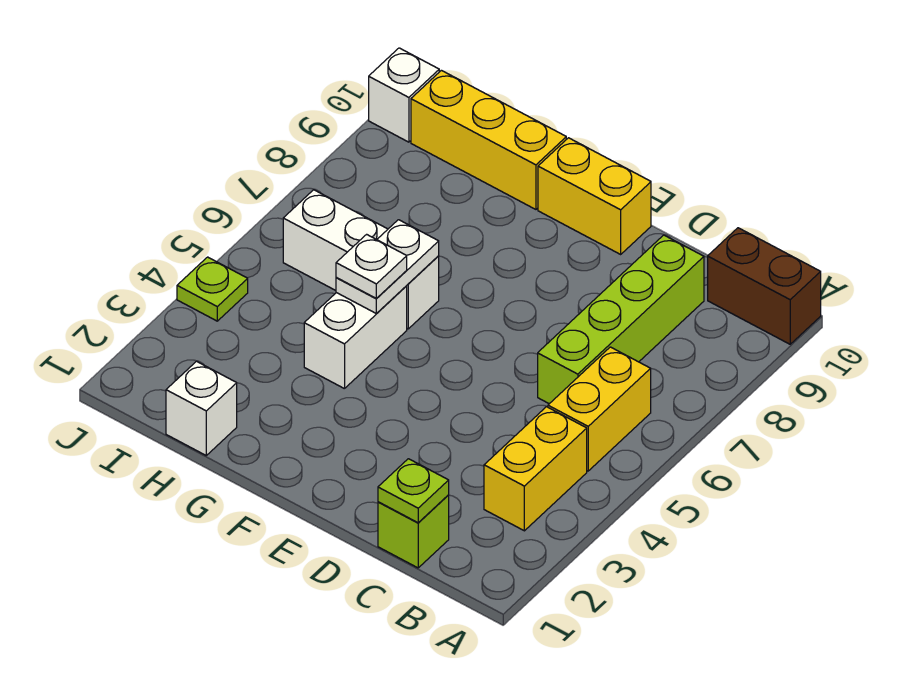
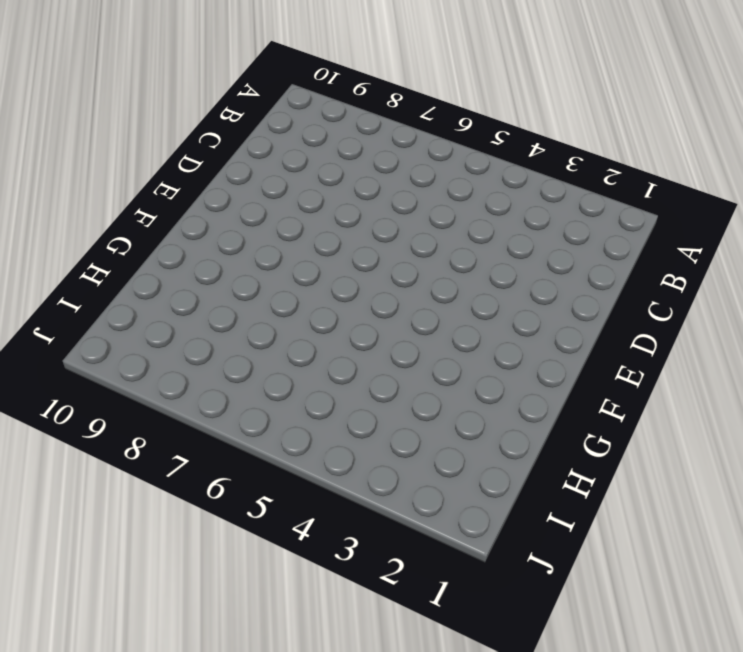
none -> brown 1x2 brick [708,228,821,344]
none -> yellow 1x2 brick [484,407,587,531]
none -> yellow 1x2 brick [548,347,651,471]

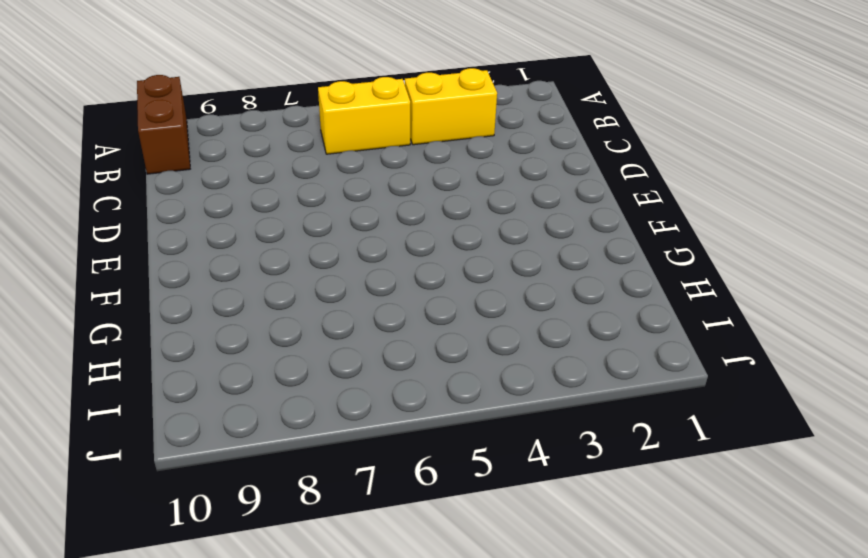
none -> lime 1x1 brick [378,495,449,568]
none -> lime 1x4 brick [538,235,704,404]
none -> yellow 1x2 brick [538,138,651,254]

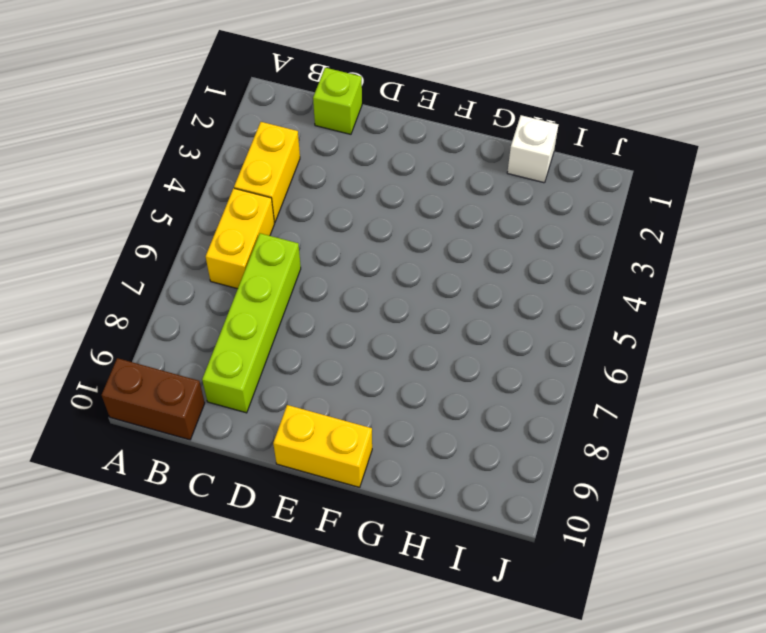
none -> white 1x2 brick [304,286,407,389]
none -> white 1x3 brick [283,190,439,329]
none -> yellow 1x3 brick [411,70,566,209]

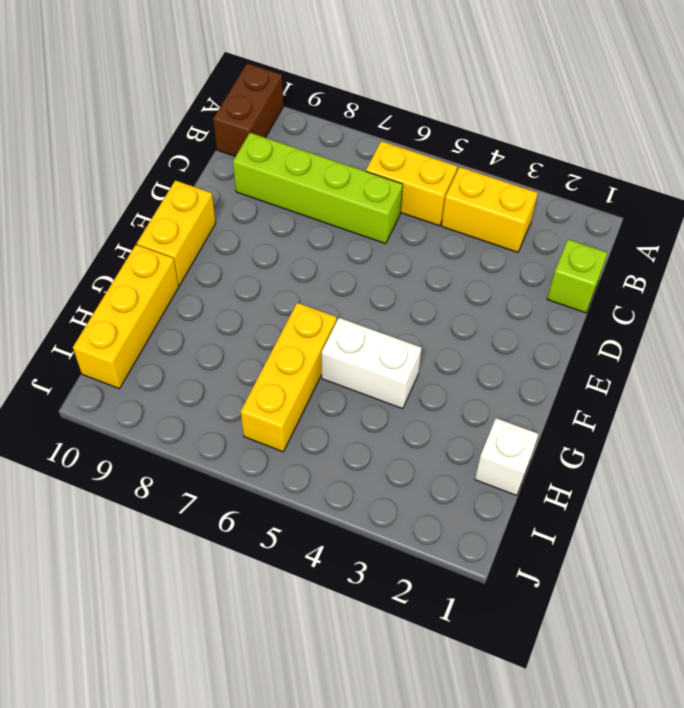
yellow 1x3 brick [241,303,337,452] -> white 1x3 brick [283,190,439,329]
none -> lime 1x1 plate [177,257,248,321]
none -> white 1x1 brick [369,48,439,142]
none -> lime 1x1 plate [378,459,449,523]

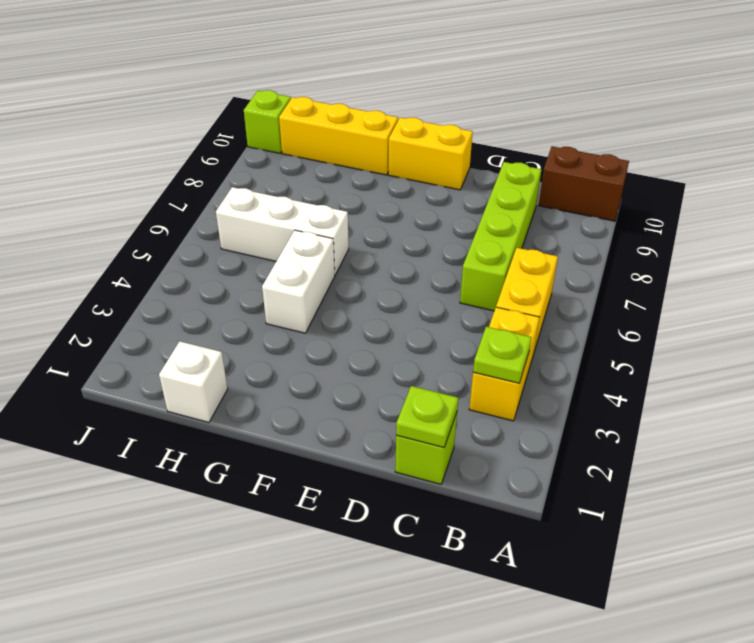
lime 1x1 plate [473,327,531,383] -> lime 1x1 plate moved to [177,257,248,321]
lime 1x1 brick [244,90,291,153] -> white 1x1 brick [369,48,439,142]
none -> white 1x2 plate [336,220,439,314]
none -> white 1x1 plate [336,234,407,299]

